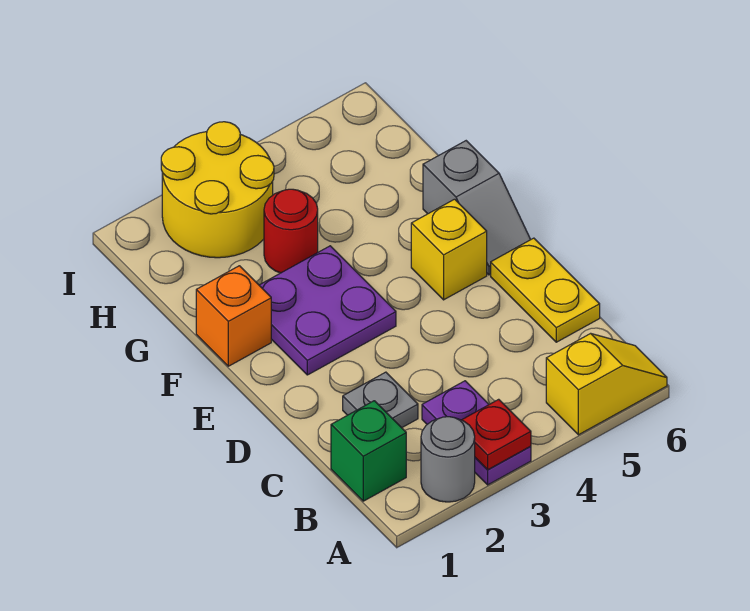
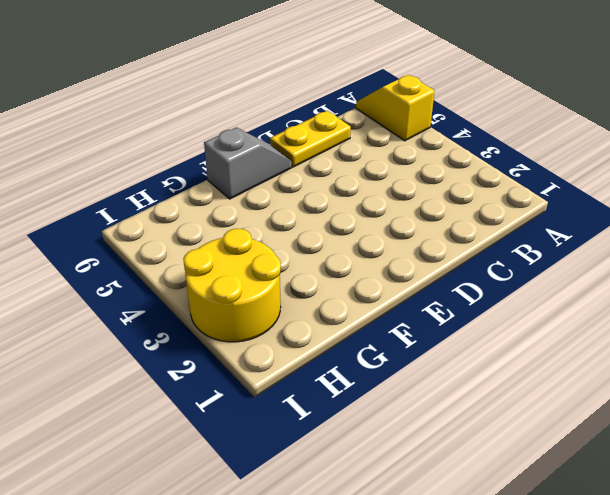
none -> grey 1x1 round brick [421,417,475,502]
none -> purple 1x2 plate [422,381,531,485]
none -> green 1x1 brick [331,401,406,501]

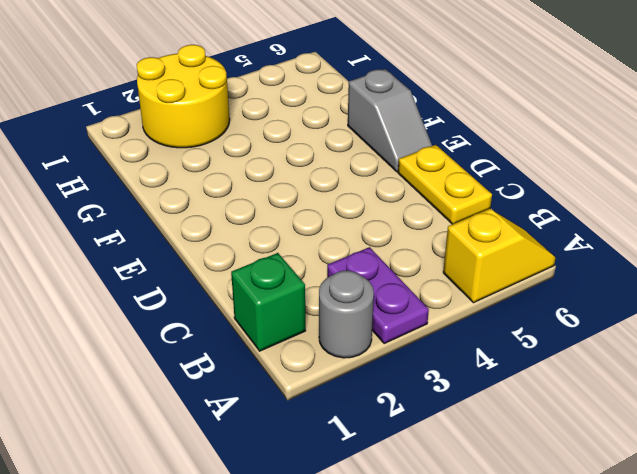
none -> grey 1x1 plate [343,372,418,428]
none -> purple 2x2 plate [259,246,396,375]
none -> yellow 1x1 brick [411,199,487,300]

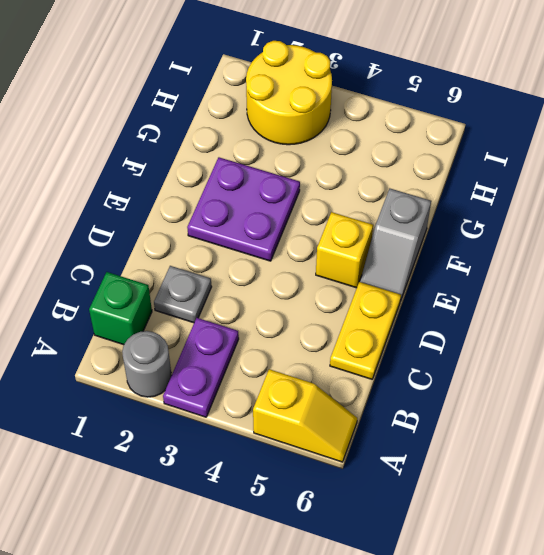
none -> orange 1x1 brick [196,266,271,366]
none -> red 1x1 round brick [264,189,318,273]
none -> red 1x1 plate [462,399,531,470]

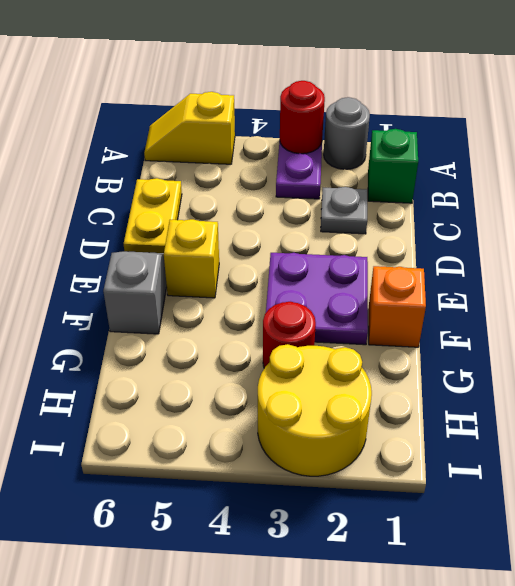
red 1x1 round brick [280,81,325,154] -> red 1x1 plate [462,399,531,470]

